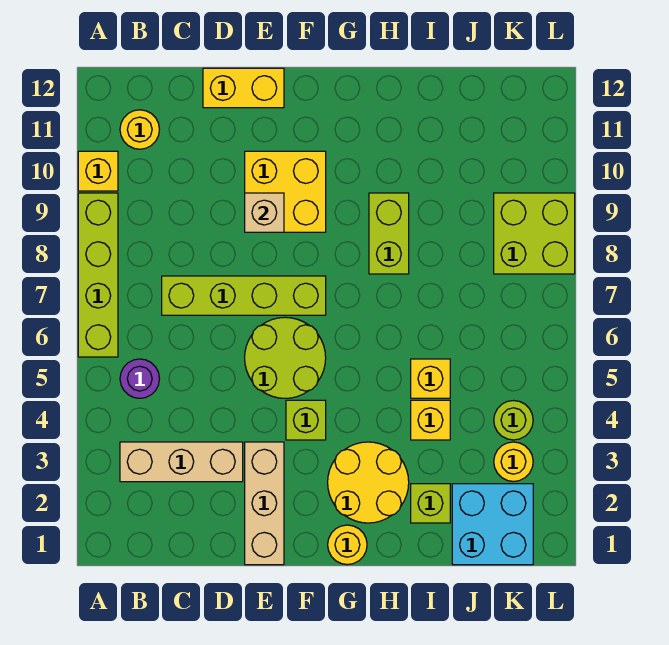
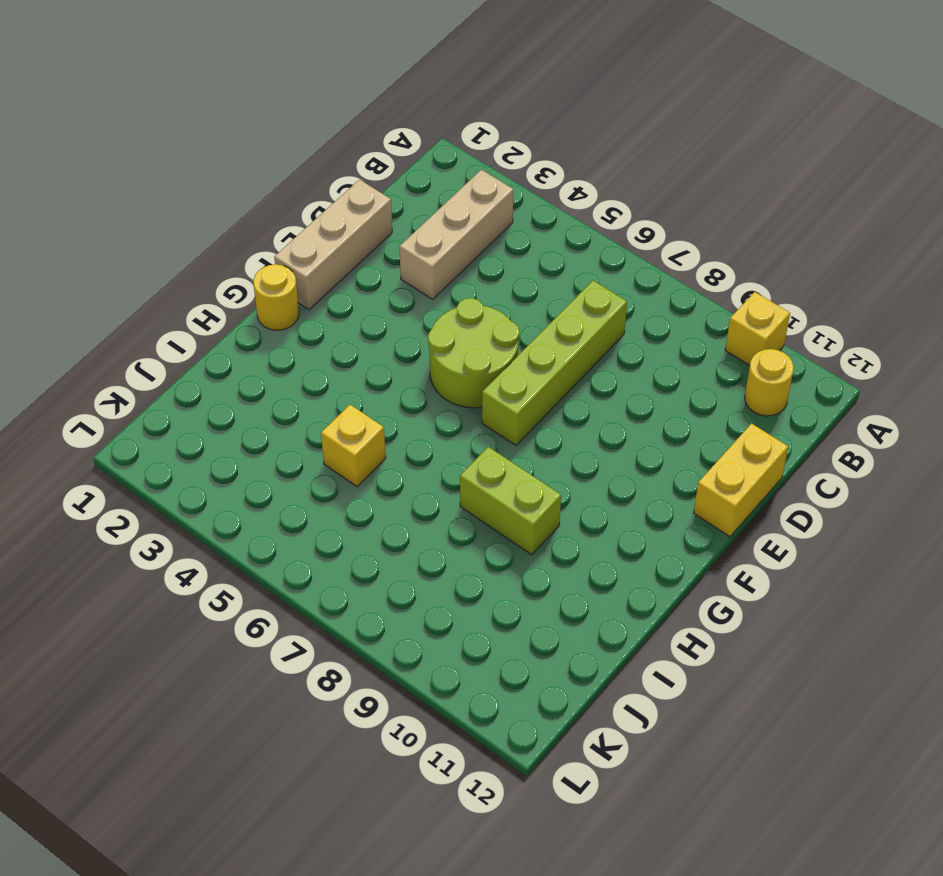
tan 1x3 brick [274,180,392,310] -> tan 1x3 brick turned to [245,442,284,565]
none -> lime 1x4 brick [78,193,118,357]
none -> purple 1x1 round brick [120,359,159,398]
none -> yellow 2x2 brick [245,151,326,232]

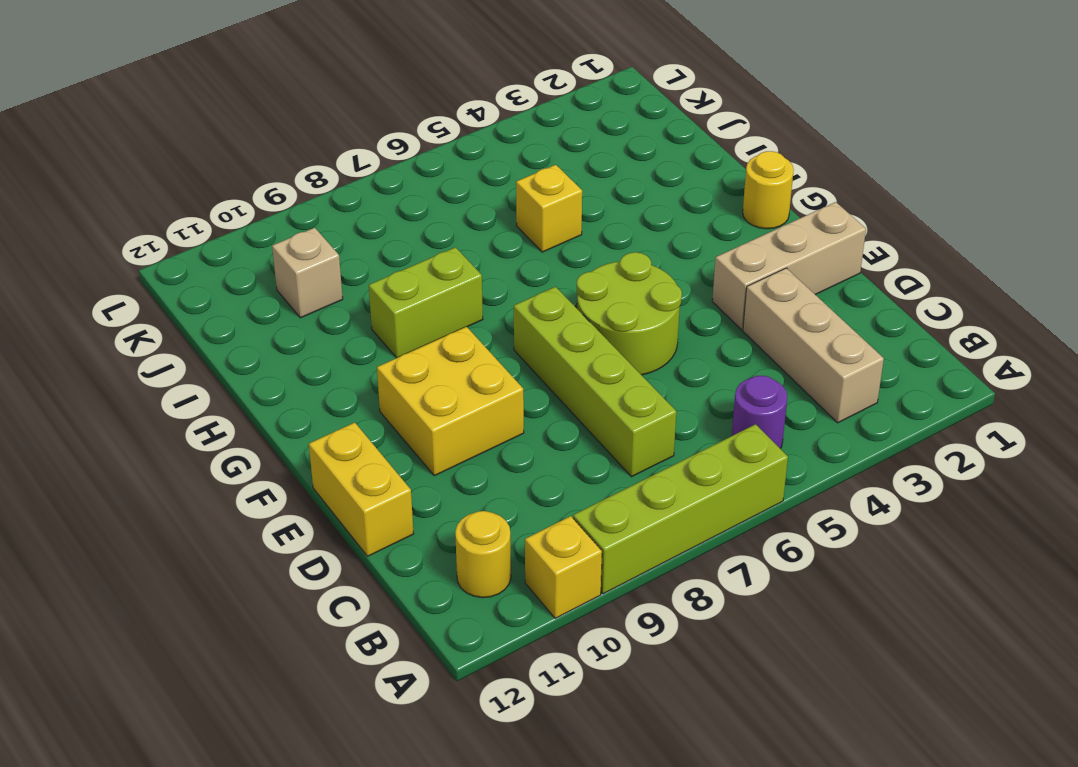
tan 1x1 brick [272,228,343,318] -> tan 1x1 brick moved to [245,193,284,232]
none -> lime 1x1 brick [286,400,326,440]
none -> yellow 2x2 round brick [328,442,409,523]
none -> lime 1x1 brick [411,484,450,523]

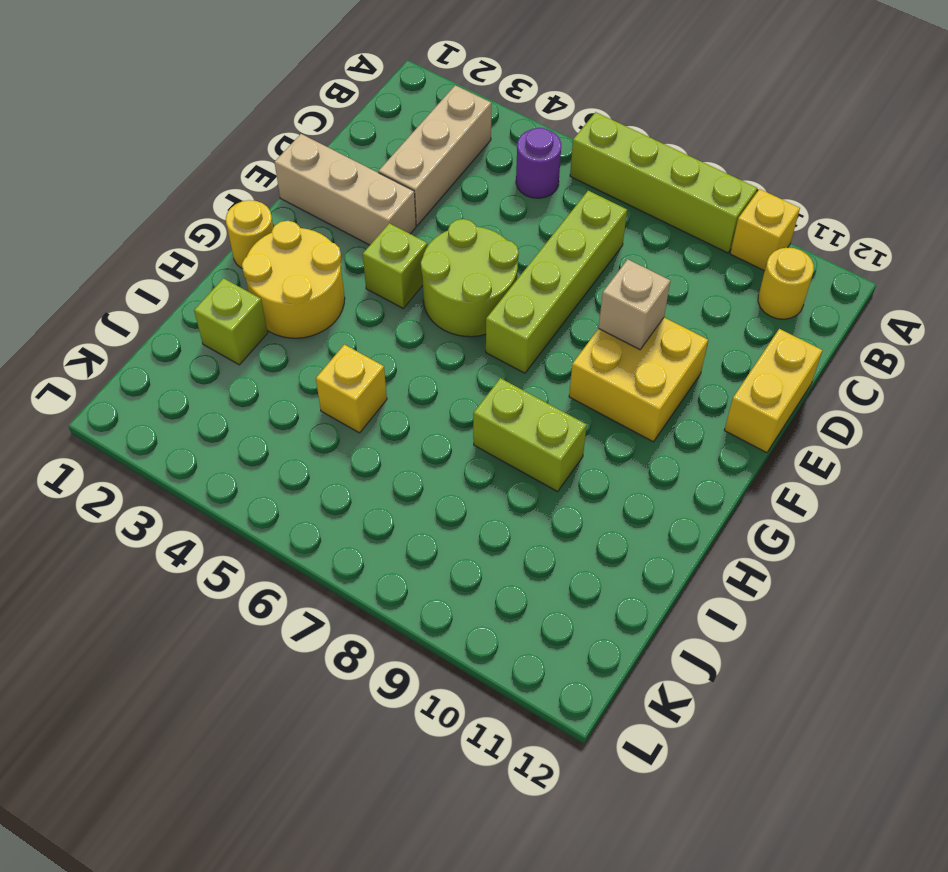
none -> yellow 1x1 brick [411,400,450,440]
none -> cyan 2x2 brick [452,484,533,565]
none -> yellow 1x1 round brick [494,442,533,481]

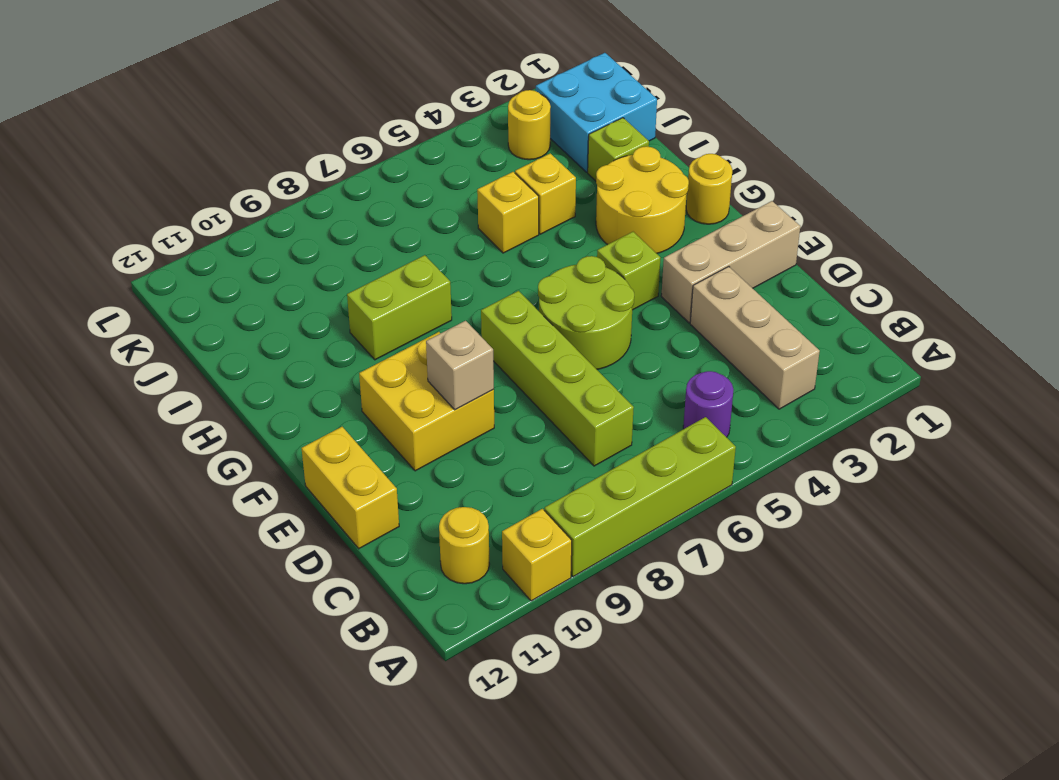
none -> lime 1x1 round brick [494,401,533,440]
none -> lime 2x2 brick [494,193,575,274]

